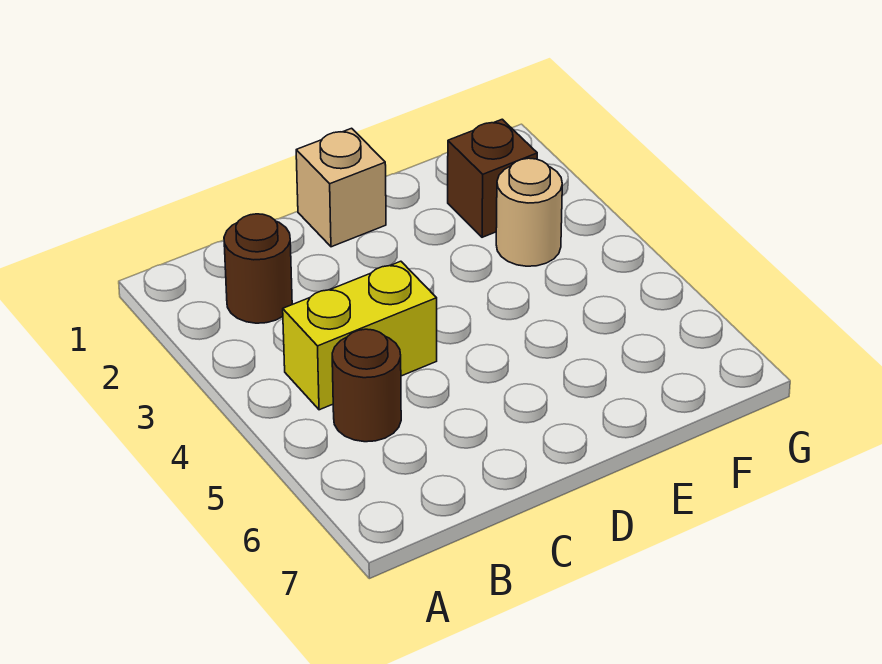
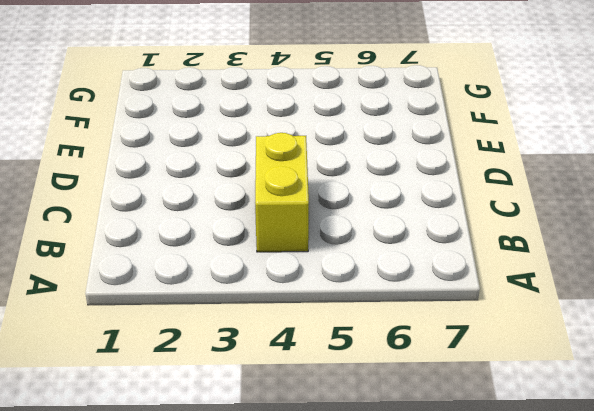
none -> brown 1x1 round brick [224,214,292,323]
none -> brown 1x1 round brick [332,329,401,442]

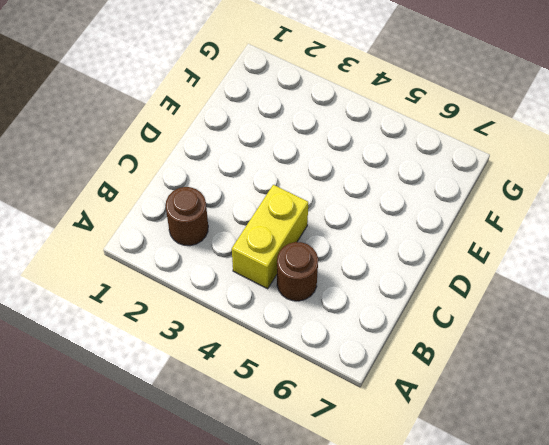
none -> tan 1x1 brick [296,128,386,247]
none -> brown 1x1 brick [448,119,537,237]

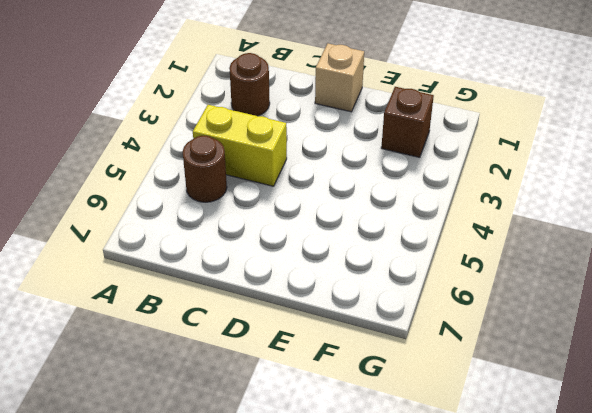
none -> tan 1x1 round brick [496,158,562,266]

